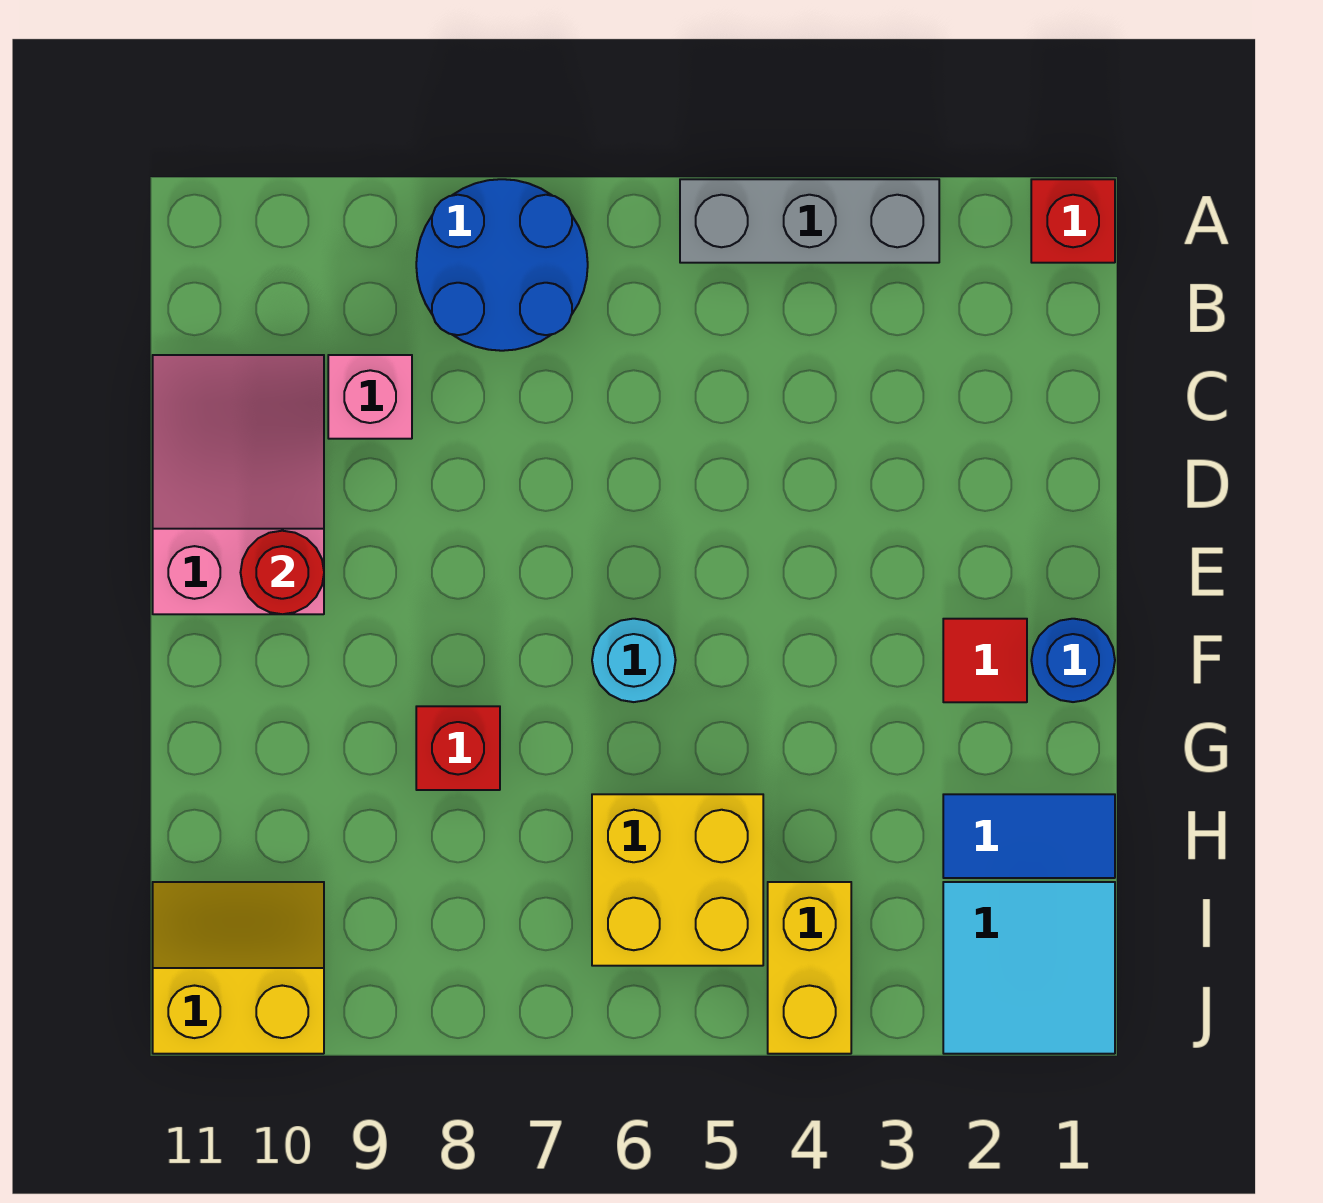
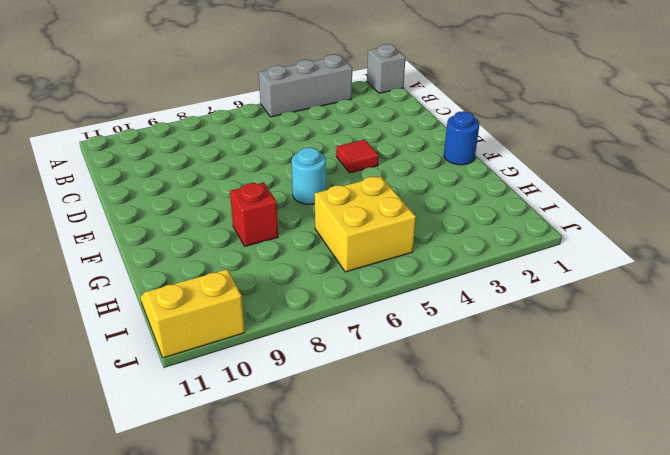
grey 1x1 brick [367,44,406,93] -> red 1x1 brick [1031,179,1115,263]
red 1x1 tile [336,140,379,173] -> red 1x1 tile moved to [943,619,1027,702]
none -> blue 2x2 round brick [416,179,588,351]
none -> pink 1x1 brick [328,355,412,439]
none -> pink 2x3 slope [153,355,324,614]

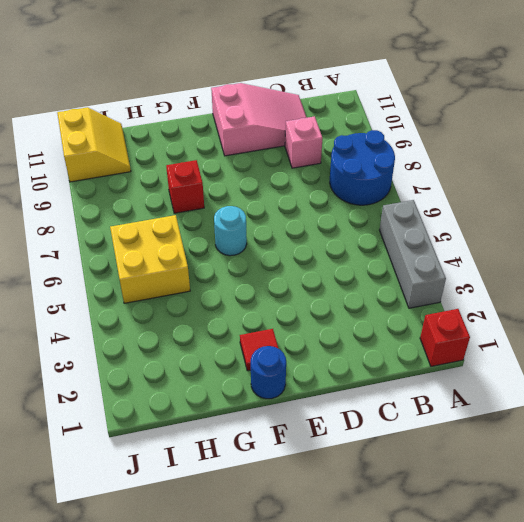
none -> blue 1x2 tile [943,794,1115,878]
none -> cyan 2x2 tile [943,882,1115,1054]
none -> yellow 1x2 brick [768,882,851,1054]

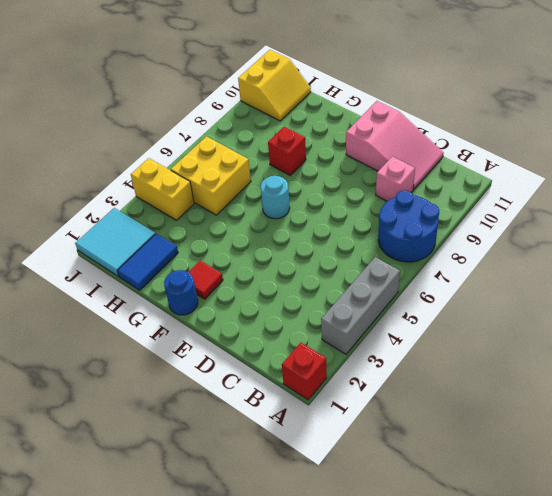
none -> red 1x1 round brick [241,531,324,614]

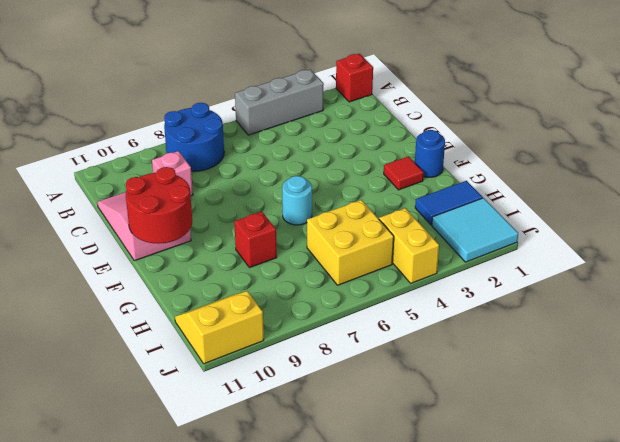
red 2x2 round brick [126,167,192,244] -> red 1x1 round brick [241,531,324,614]

